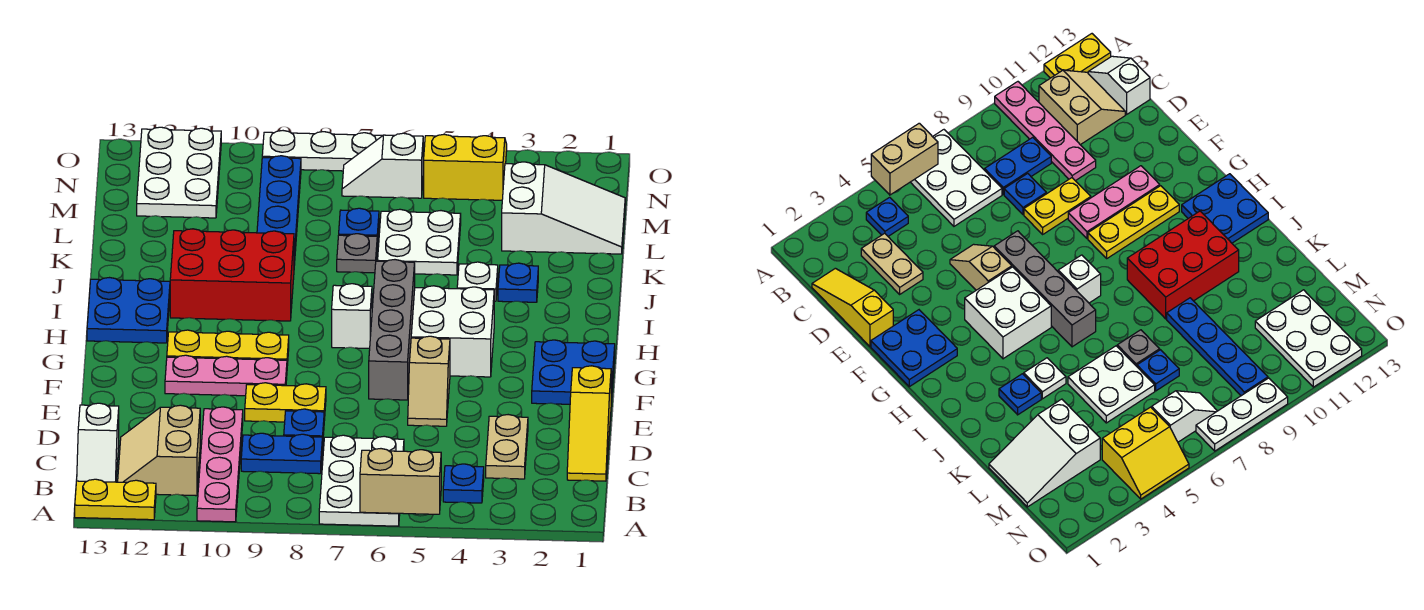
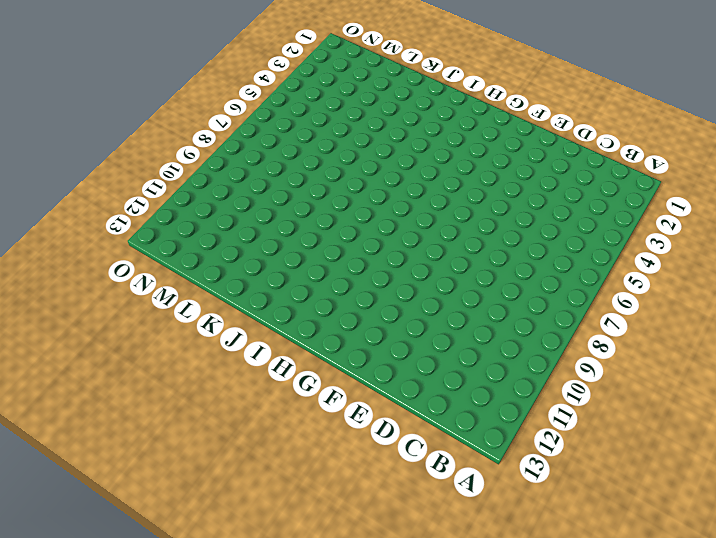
none -> white 2x3 plate [319,435,404,526]
none -> pink 1x4 plate [197,407,243,522]
none -> yellow 1x2 plate [75,479,156,520]
none -> blue 1x1 plate [443,464,484,503]

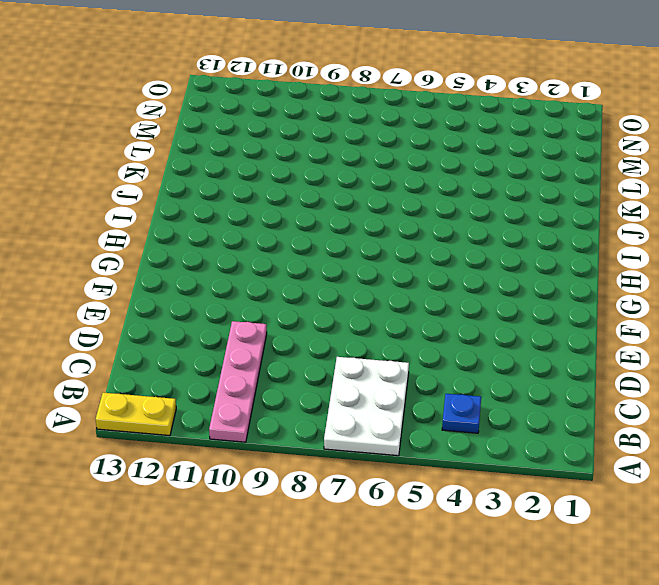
none -> tan 2x2 slope [118,405,200,496]
none -> white 1x2 slope [77,403,119,482]
none -> yellow 1x3 slope [567,366,611,481]
none -> tan 1x2 plate [486,415,528,479]

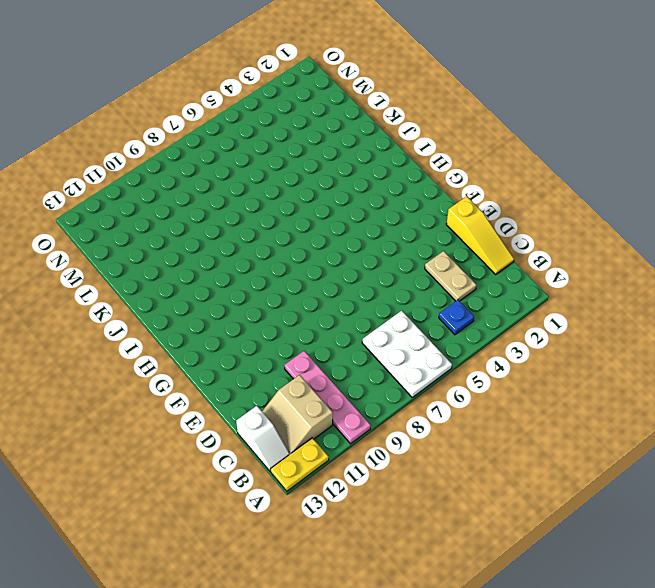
none -> blue 1x2 plate [241,433,322,474]
none -> blue 1x1 plate [284,409,324,448]
none -> tan 1x2 slope [408,336,450,426]
none -> yellow 1x2 plate [245,383,326,422]

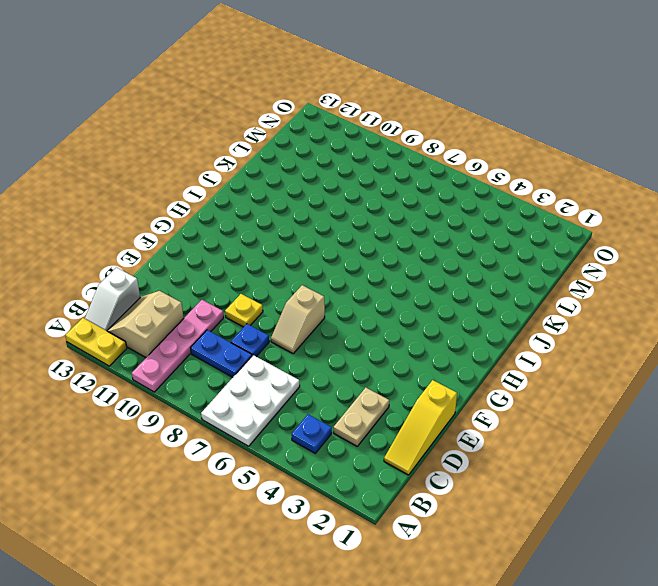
tan 1x2 slope [271,285,325,353] -> tan 1x2 slope moved to [408,336,450,426]
yellow 1x1 plate [225,294,263,327] -> yellow 1x2 plate [245,383,326,422]
none -> blue 2x2 plate [532,340,615,404]
none -> grey 1x4 brick [369,260,415,400]
none -> pink 1x3 plate [165,355,287,396]
none -> white 2x2 brick [411,286,494,377]

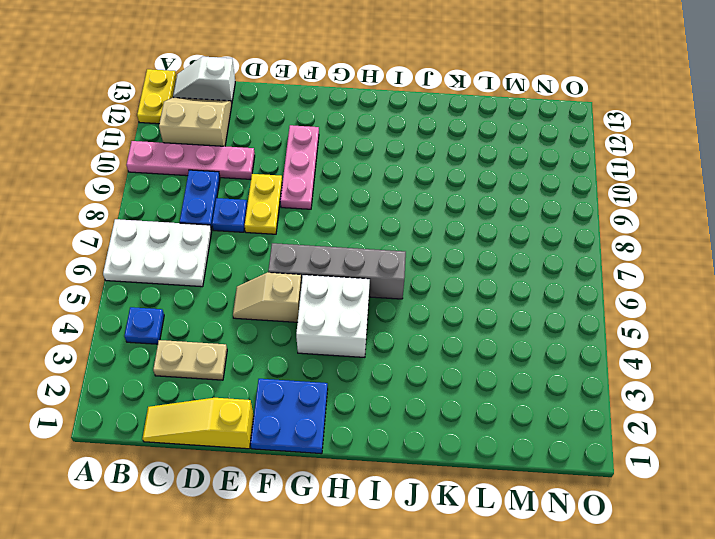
none -> yellow 1x3 plate [167,330,289,366]
none -> white 1x1 brick [332,284,372,349]
none -> blue 2x2 plate [87,278,170,343]
none -> red 2x3 brick [170,229,294,321]

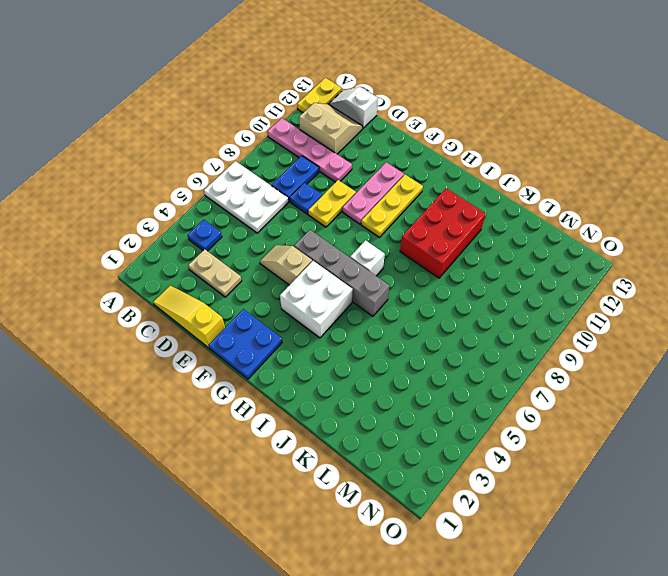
none -> blue 2x2 plate [87,278,170,343]
none -> blue 1x1 plate [498,263,538,302]
none -> white 1x1 plate [457,262,498,301]
none -> white 2x2 plate [378,209,461,275]

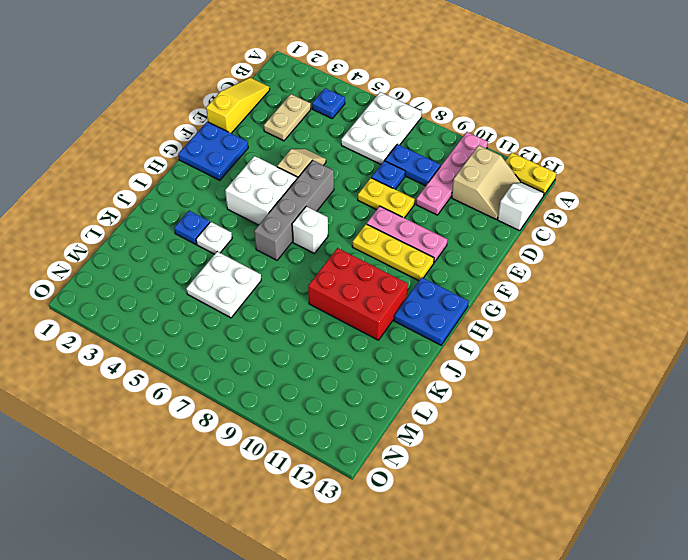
none -> grey 1x1 plate [337,234,377,273]
none -> blue 1x4 plate [257,156,301,265]
none -> white 2x3 slope [502,162,625,254]
none -> blue 1x1 plate [339,208,379,245]

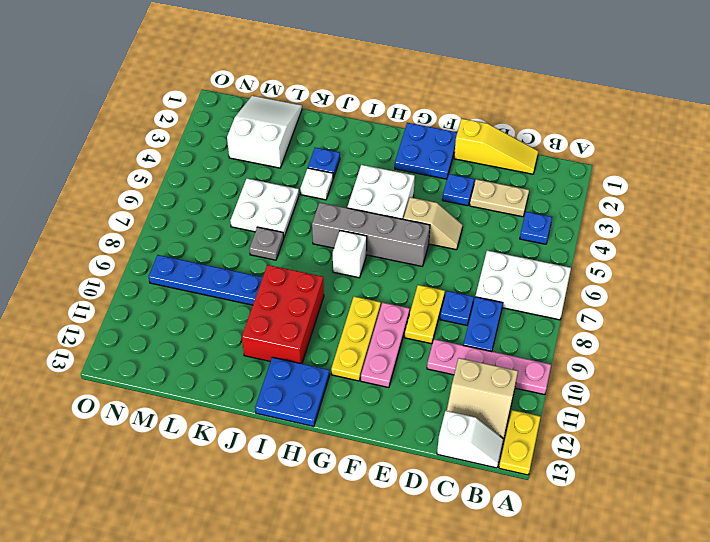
blue 1x1 plate [442,174,474,206] -> blue 1x1 plate moved to [339,208,379,245]
none -> white 2x3 plate [137,127,221,218]
none -> yellow 2x2 slope [424,134,507,200]
none -> white 1x2 slope [342,133,423,198]
none -> white 1x3 plate [262,131,383,171]

